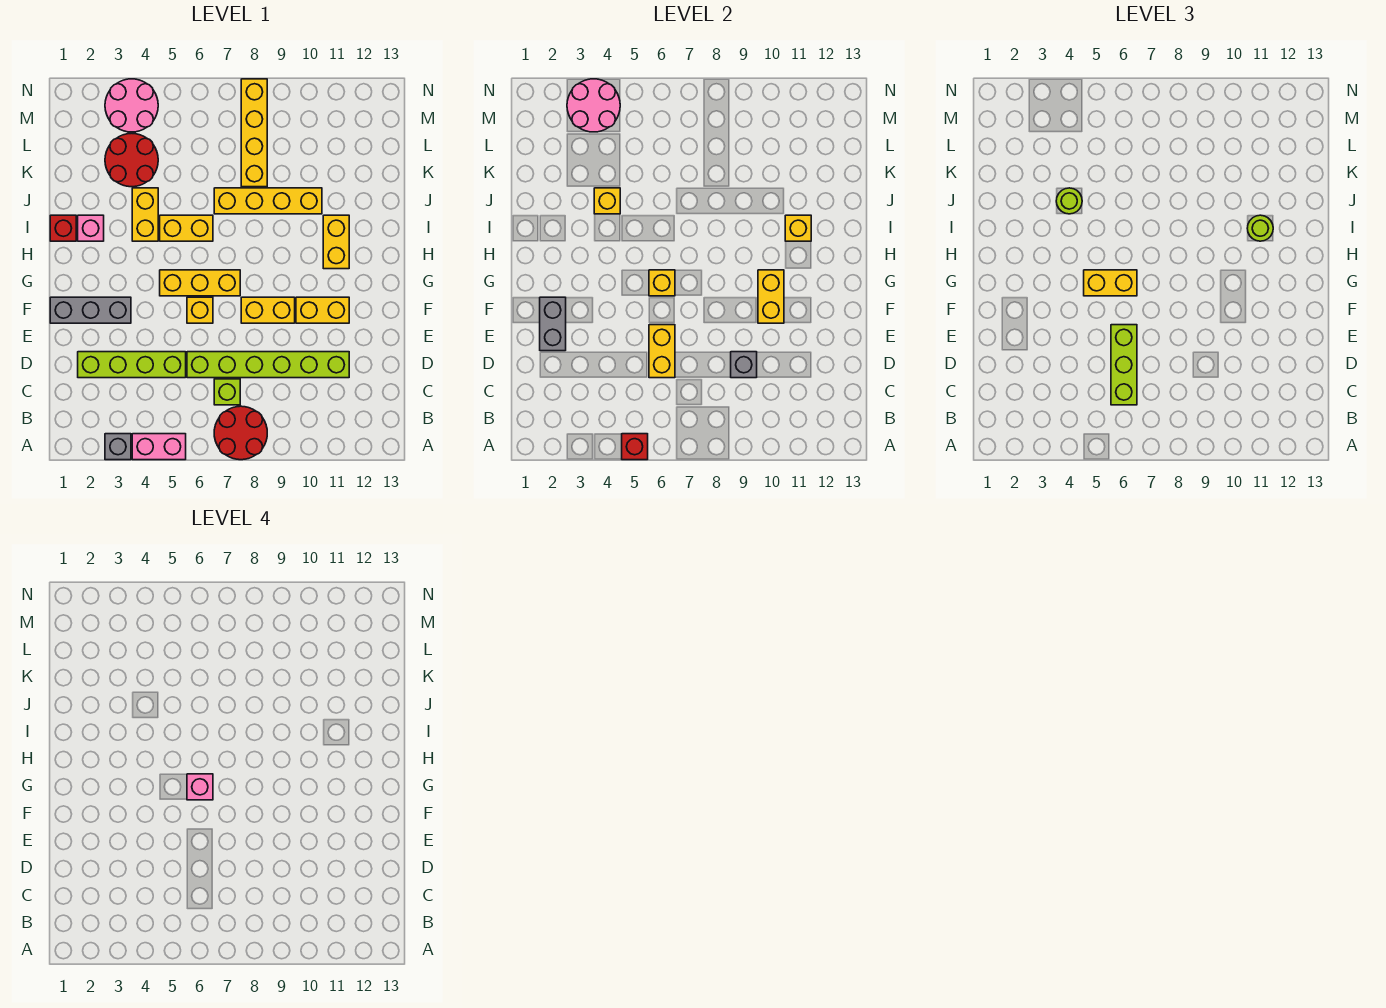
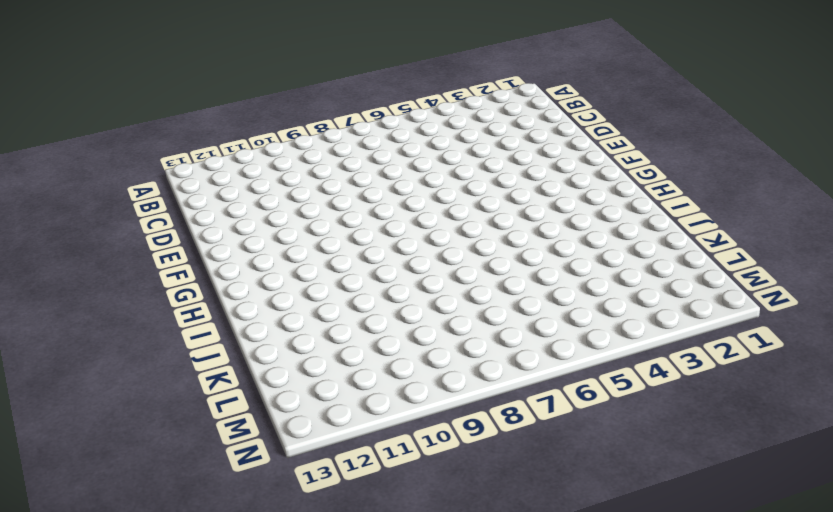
none -> grey 1x1 brick [105,434,131,460]
none -> pink 1x2 brick [132,434,186,460]
none -> red 2x2 round brick [214,406,267,460]
none -> lime 1x1 brick [214,379,240,405]

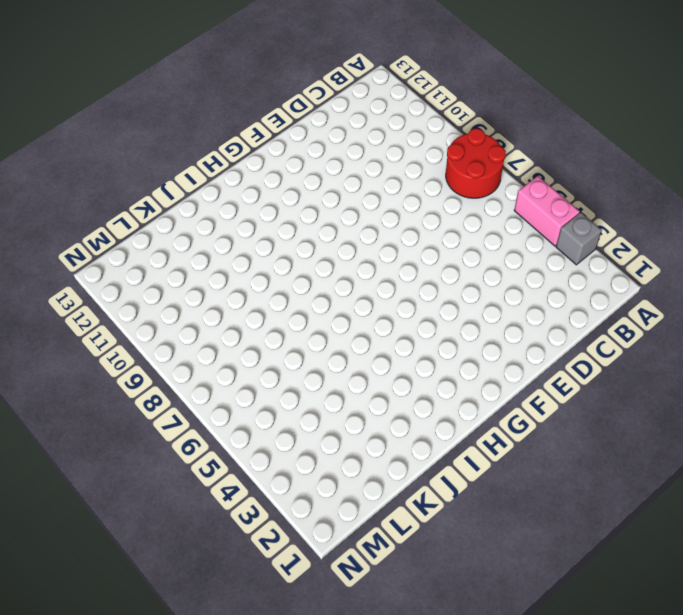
none -> lime 1x1 brick [214,379,240,405]
none -> lime 1x4 brick [78,352,186,378]
none -> lime 1x6 brick [187,352,349,378]
none -> grey 1x3 brick [50,297,131,323]

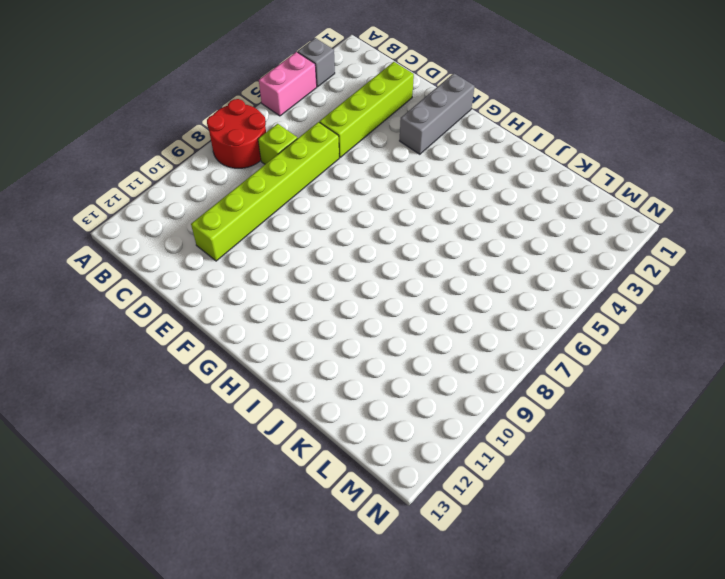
none -> yellow 1x1 brick [187,297,213,323]
none -> yellow 1x2 brick [241,297,295,323]
none -> yellow 1x2 brick [296,297,349,323]
none -> yellow 1x3 brick [160,270,240,296]

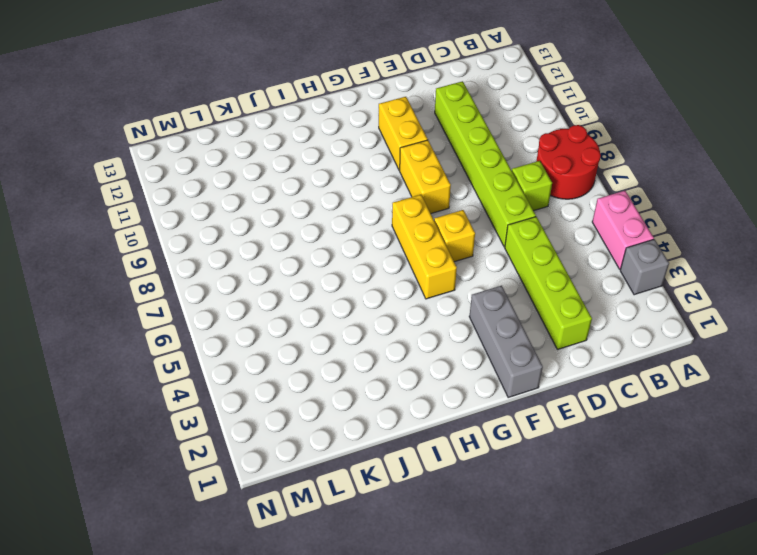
none -> yellow 1x2 brick [323,215,349,269]
none -> red 1x1 brick [50,215,76,241]
none -> pink 1x1 brick [78,215,104,241]
none -> yellow 1x2 brick [132,188,158,241]

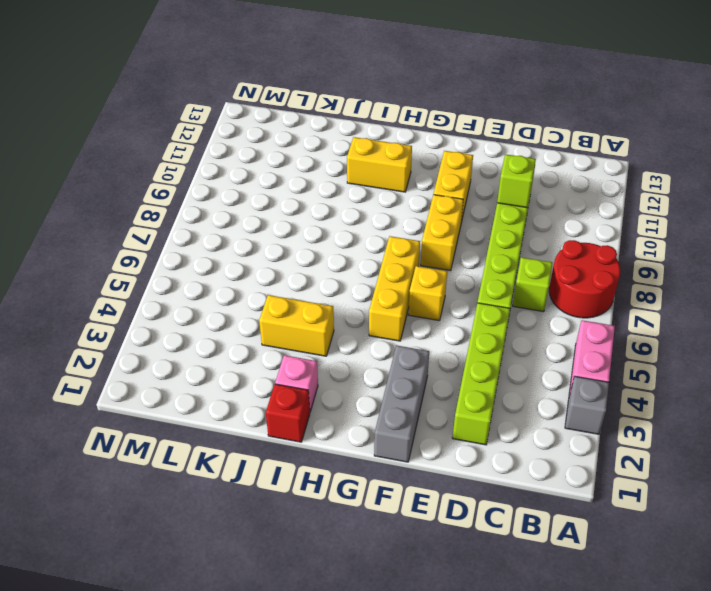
lime 1x1 brick [497,154,536,208] -> none
none -> yellow 1x2 brick [160,215,213,241]
none -> yellow 1x4 brick [214,188,322,214]
none -> red 2x2 round brick [105,133,158,187]
none -> yellow 1x4 brick [241,79,267,187]

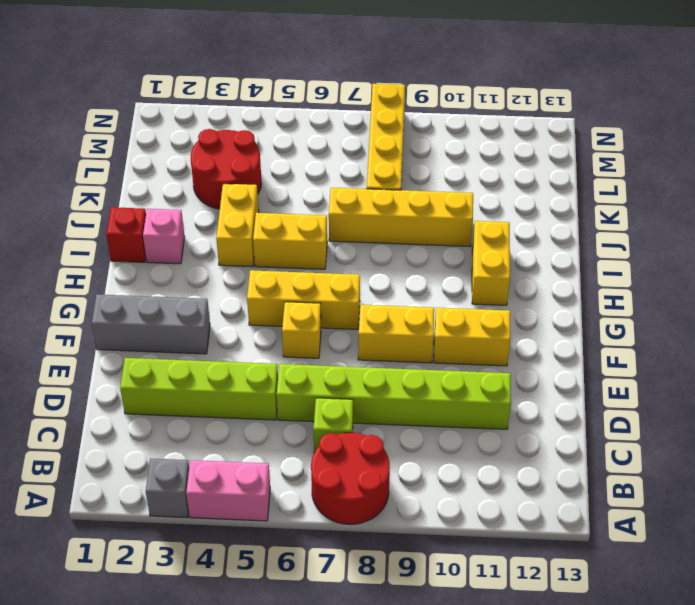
none -> pink 2x2 round brick [105,79,158,132]
none -> red 1x1 brick [622,434,648,460]
none -> yellow 1x2 brick [649,325,675,378]
none -> grey 1x1 brick [731,352,757,378]

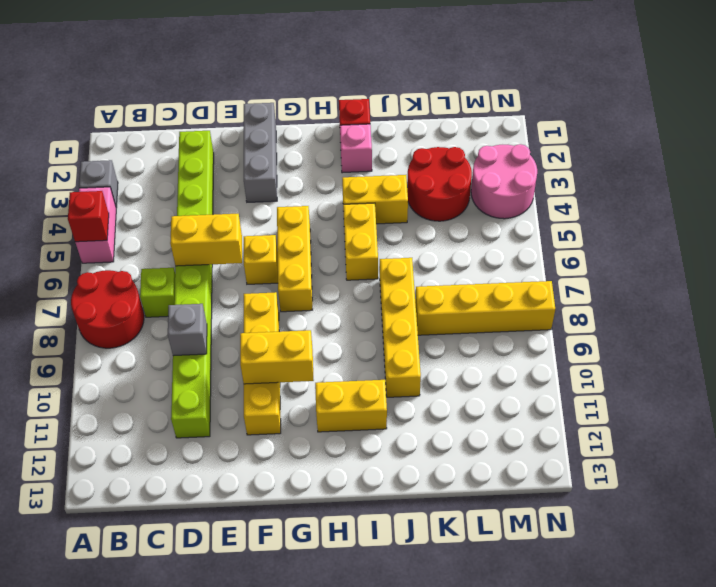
none -> grey 1x2 brick [540,297,566,351]
none -> yellow 1x1 brick [649,270,675,296]
none -> yellow 1x1 brick [785,215,811,241]
none -> yellow 1x1 brick [594,188,620,214]

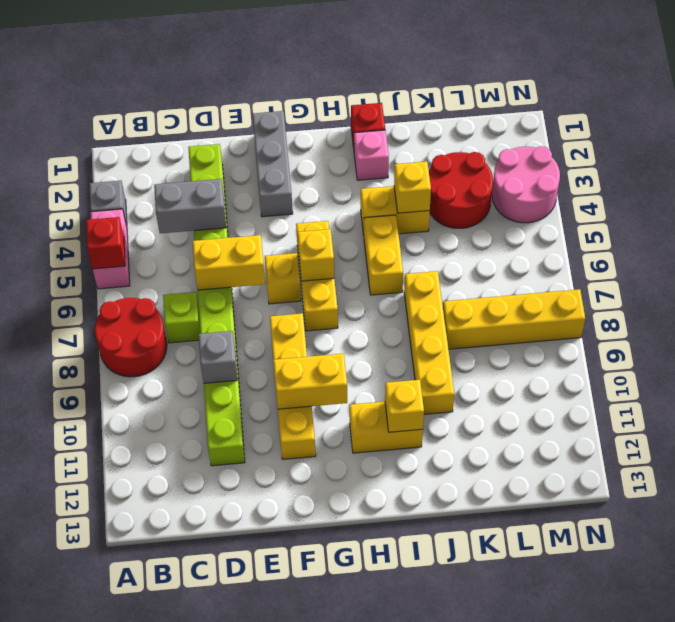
grey 1x2 brick [154,179,226,233] -> grey 1x2 brick moved to [540,297,566,351]
none -> pink 2x2 round brick [567,79,620,132]
none -> lime 1x3 brick [1111,325,1137,405]
none -> yellow 1x2 brick [1084,270,1137,296]
none -> lime 1x1 round brick [1247,215,1273,241]

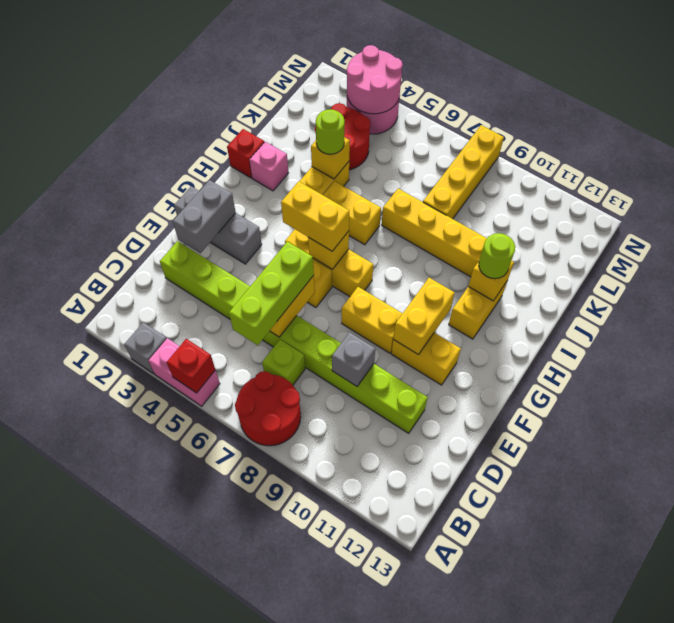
none -> pink 1x1 brick [187,774,213,800]

